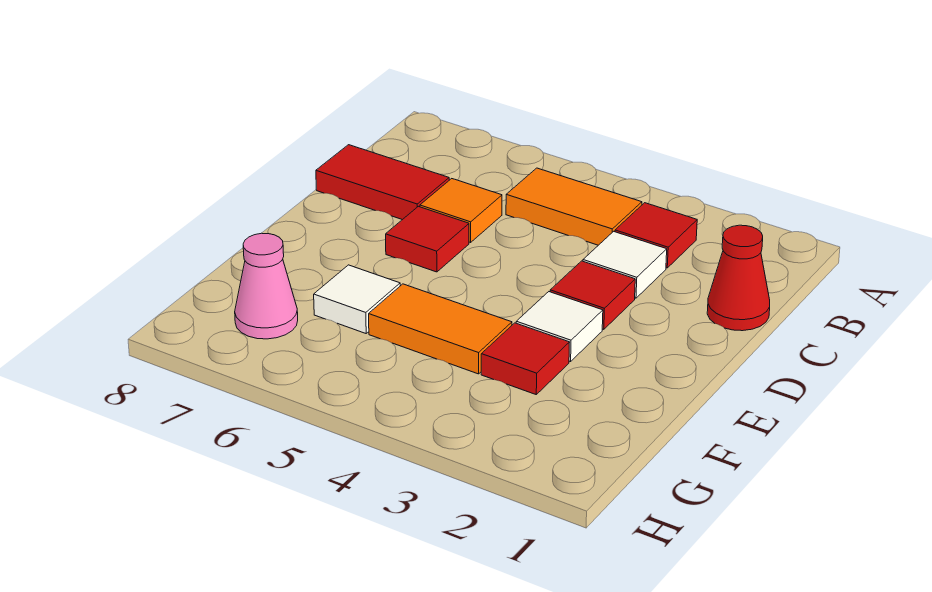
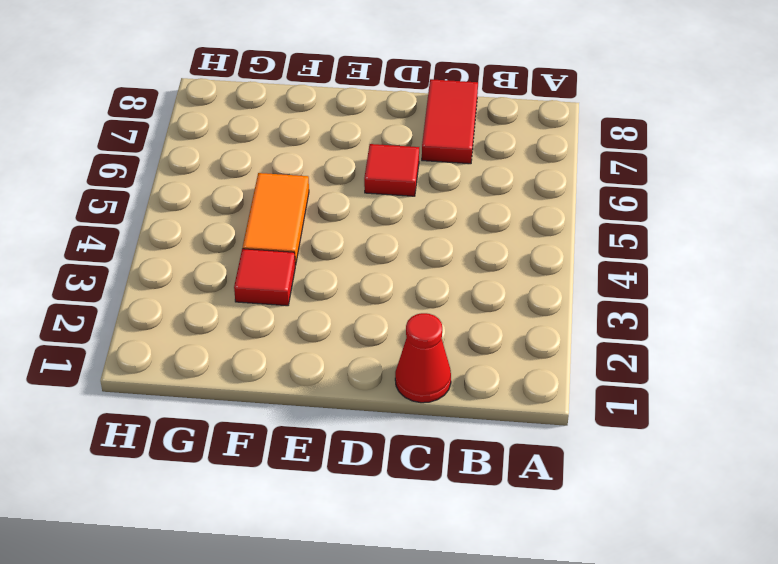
none -> red 1x1 tile [615,203,697,268]
none -> orange 1x2 tile [506,168,642,245]
none -> white 1x1 tile [583,231,667,298]

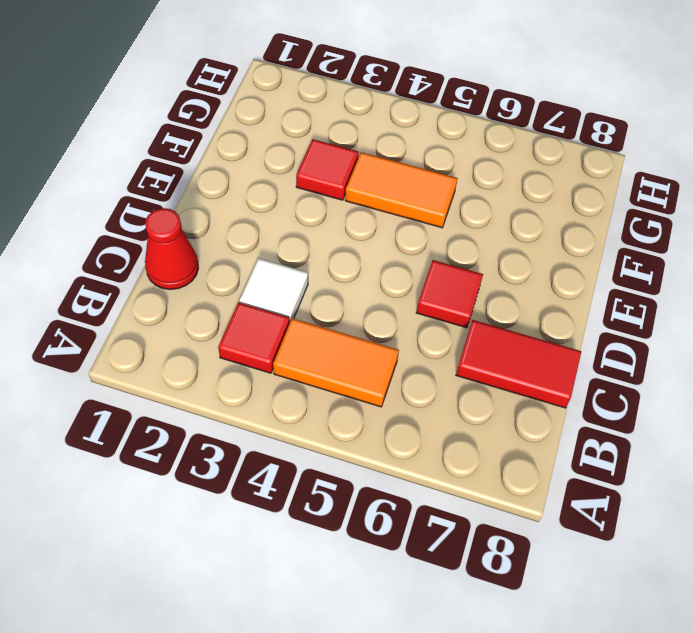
none -> orange 1x1 tile [420,179,502,242]
none -> red 1x1 tile [550,261,635,329]
none -> white 1x1 tile [516,292,603,362]

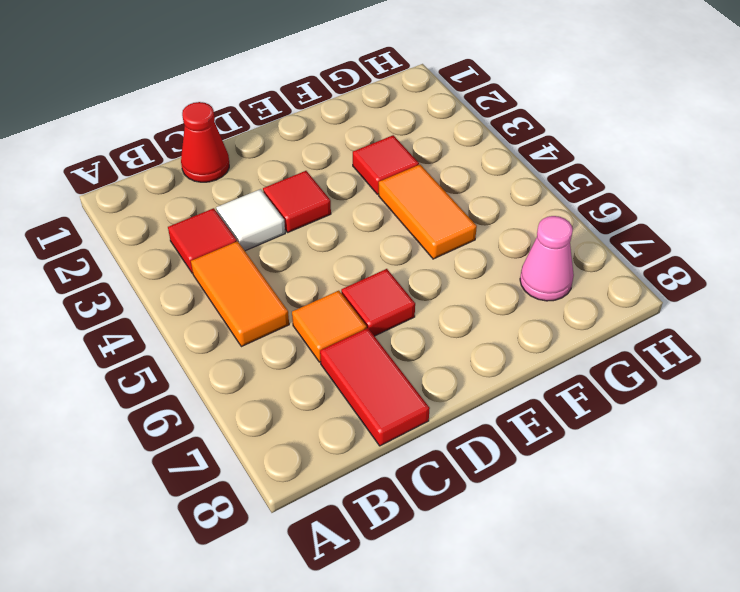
none -> white 1x1 tile [516,292,603,362]
none -> white 1x1 tile [314,265,400,333]

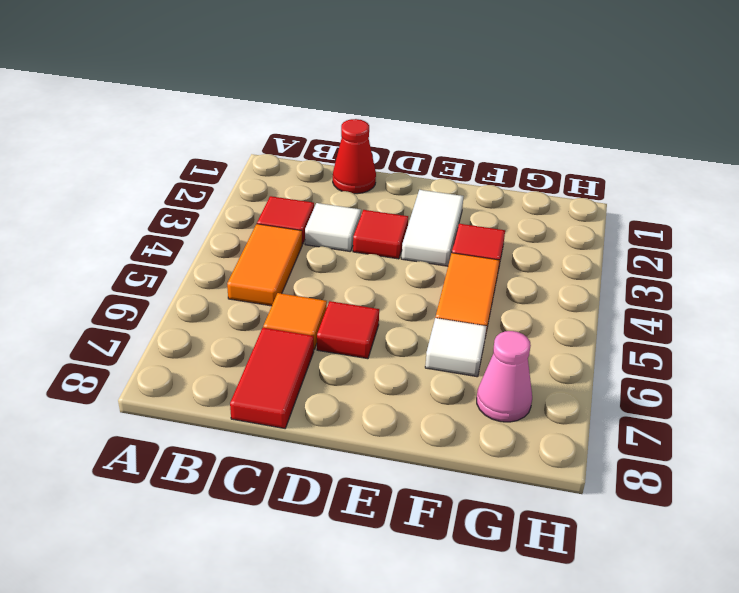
white 1x2 tile [401,190,463,266] -> white 1x1 tile [516,292,603,362]

